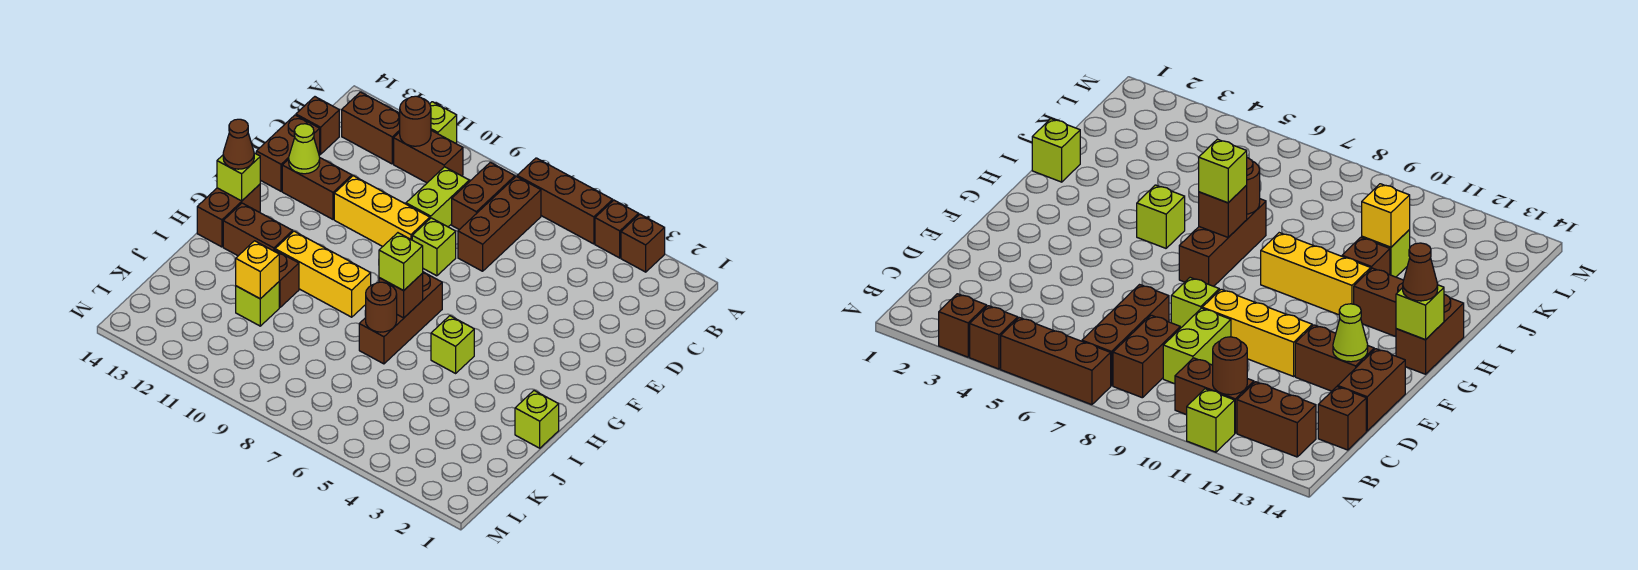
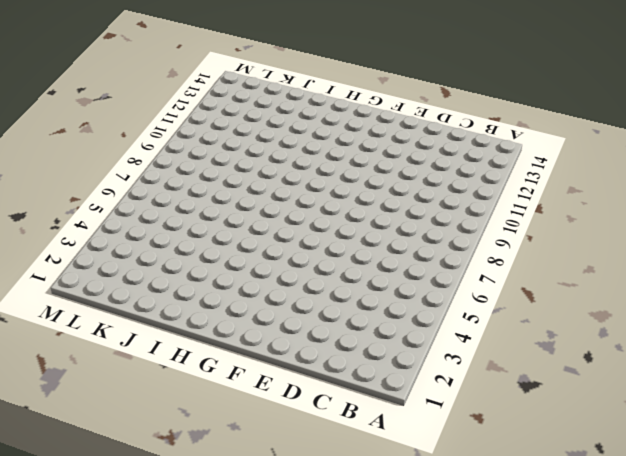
none -> brown 1x1 brick [621,214,665,272]
none -> brown 1x1 brick [595,200,639,258]
none -> brown 1x3 brick [517,158,613,244]
none -> lime 1x1 brick [430,102,457,143]

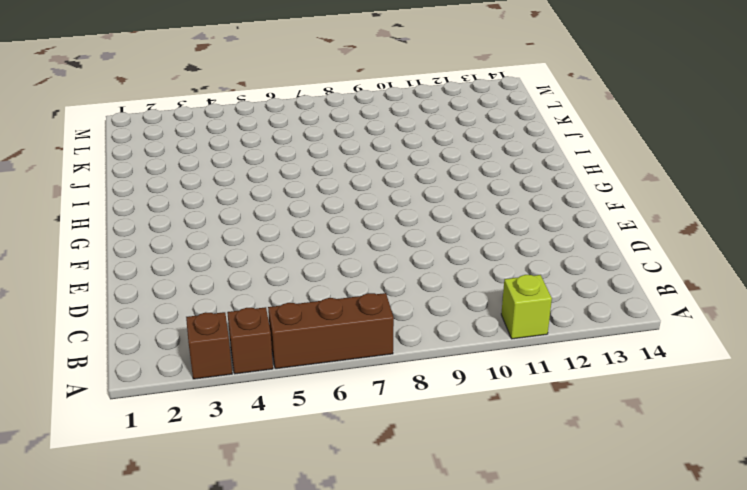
none -> brown 1x3 brick [458,176,541,271]
none -> brown 1x2 brick [452,162,515,230]
none -> brown 1x2 brick [394,130,463,183]
none -> brown 1x2 brick [342,92,400,164]

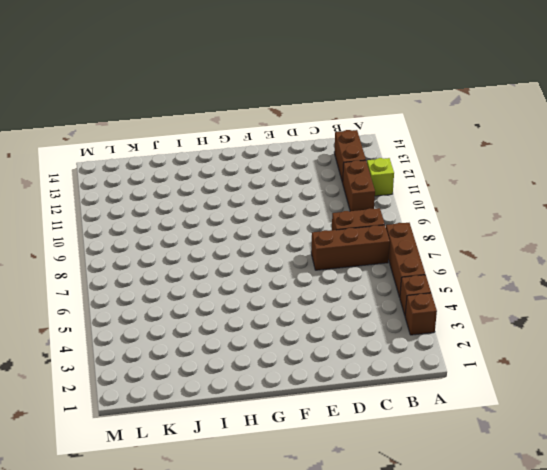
none -> lime 1x2 brick [406,167,469,227]
none -> brown 1x1 brick [296,97,339,154]
none -> brown 1x2 brick [256,115,320,191]
none -> lime 1x1 brick [412,218,456,276]

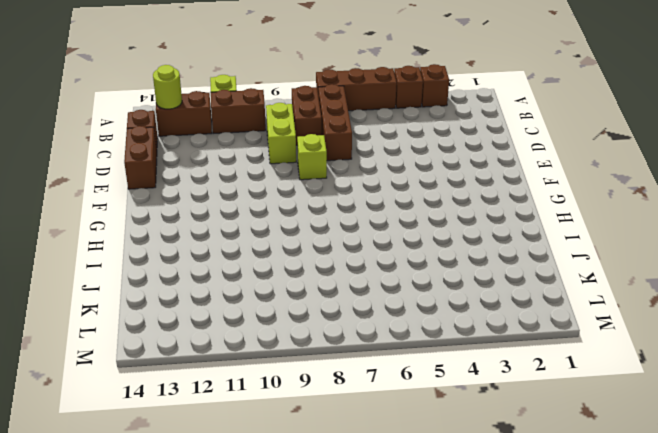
lime 1x1 round brick [153,65,182,109] -> none
none -> yellow 1x3 brick [334,176,430,247]
none -> brown 1x2 brick [282,158,352,219]
none -> brown 1x3 brick [359,272,442,364]
none -> brown 1x2 brick [197,184,260,247]

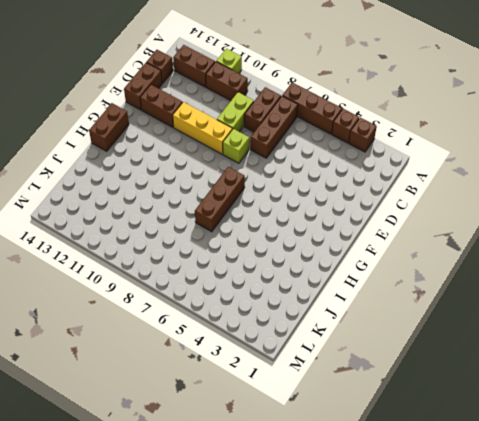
none -> lime 1x1 brick [431,316,474,373]
none -> yellow 1x3 brick [275,231,371,317]
none -> brown 1x2 brick [223,203,293,256]
none -> lime 1x1 brick [515,391,559,448]

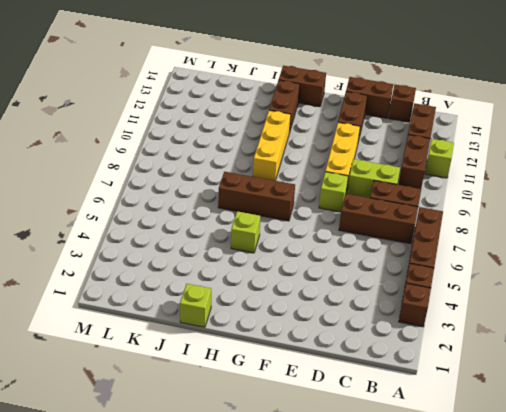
none -> brown 1x1 brick [273,250,299,307]
none -> lime 1x1 brick [236,282,279,326]
none -> brown 1x1 round brick [400,96,431,146]
none -> lime 1x1 cone [289,124,320,174]

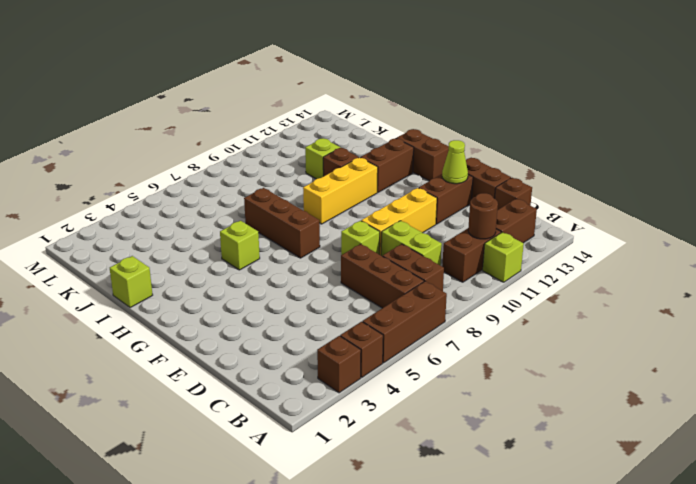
none -> lime 1x1 brick [217,153,260,201]
none -> brown 1x1 brick [379,274,423,318]
none -> brown 1x1 round brick [366,282,397,332]
none -> yellow 1x1 brick [236,241,279,299]

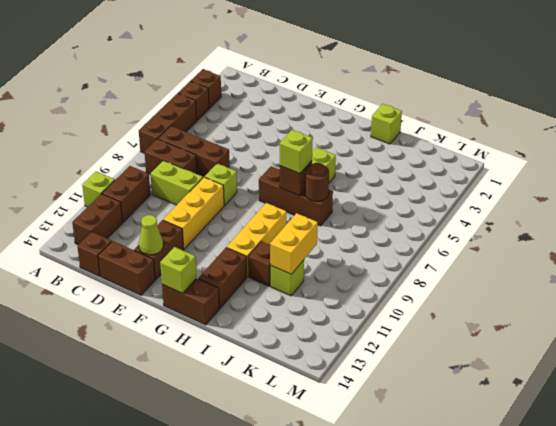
yellow 1x2 brick [270,213,318,274] -> yellow 1x1 brick [236,241,279,299]
none -> brown 1x1 round brick [400,96,431,146]
none -> brown 1x1 cone [223,119,254,169]

